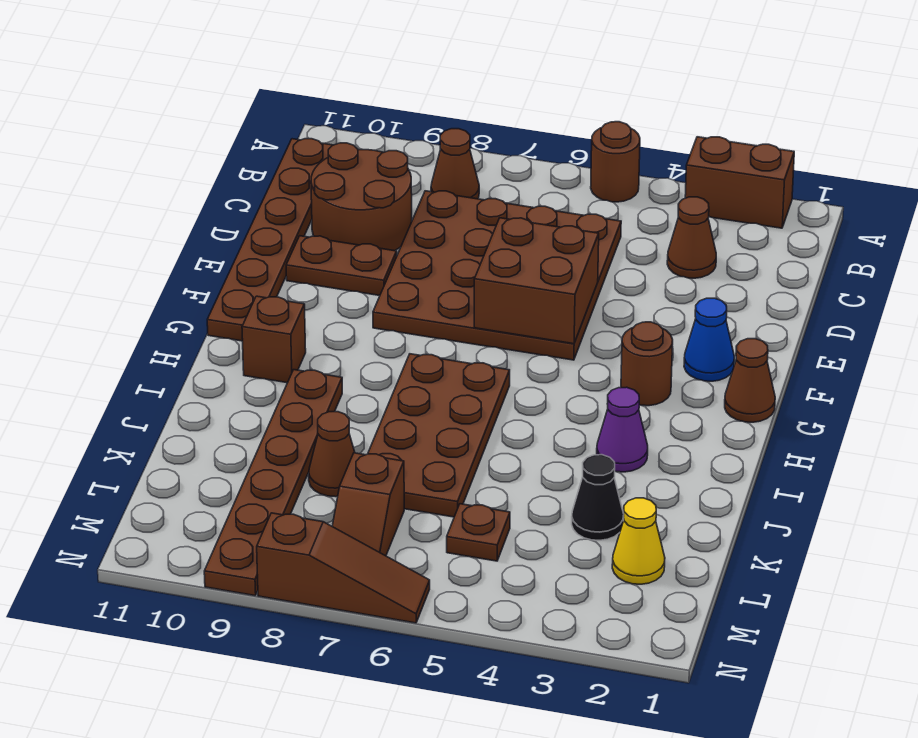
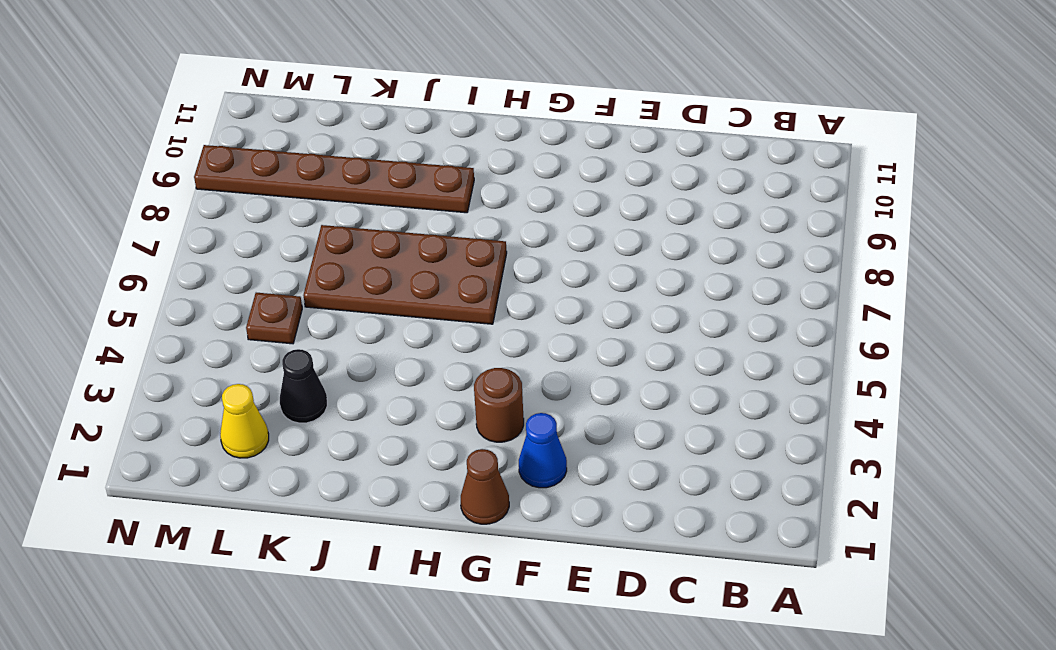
none -> brown 1x2 brick [685,137,794,228]
none -> brown 1x1 round brick [591,122,640,202]
none -> brown 1x1 cone [431,129,479,199]

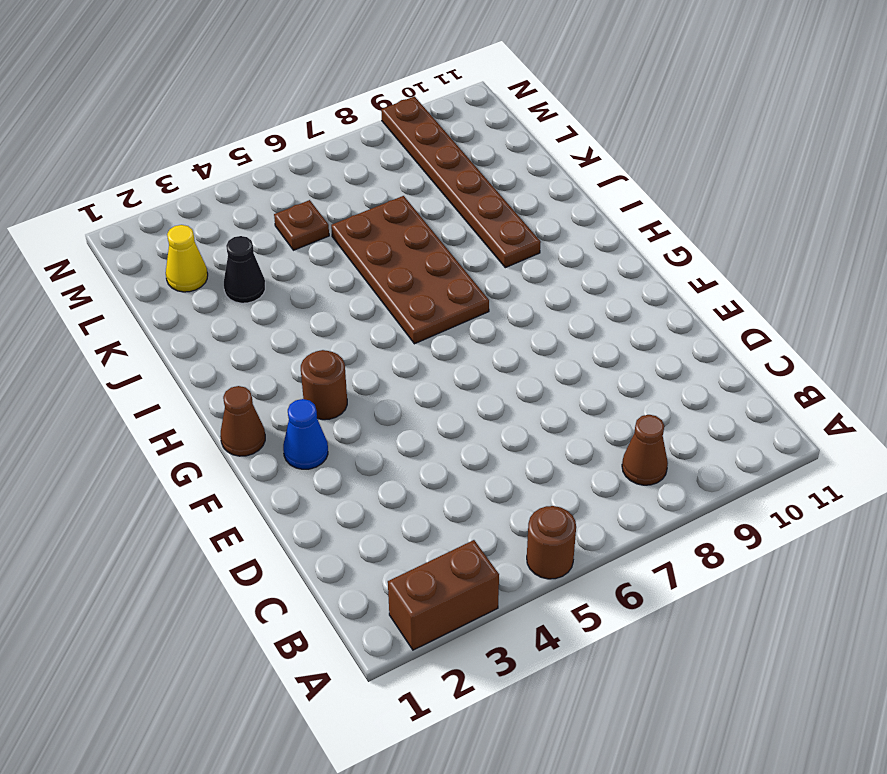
none -> brown 1x6 plate [207,139,333,341]
none -> brown 1x1 cone [667,197,716,278]
none -> brown 4x4 plate [373,191,621,360]

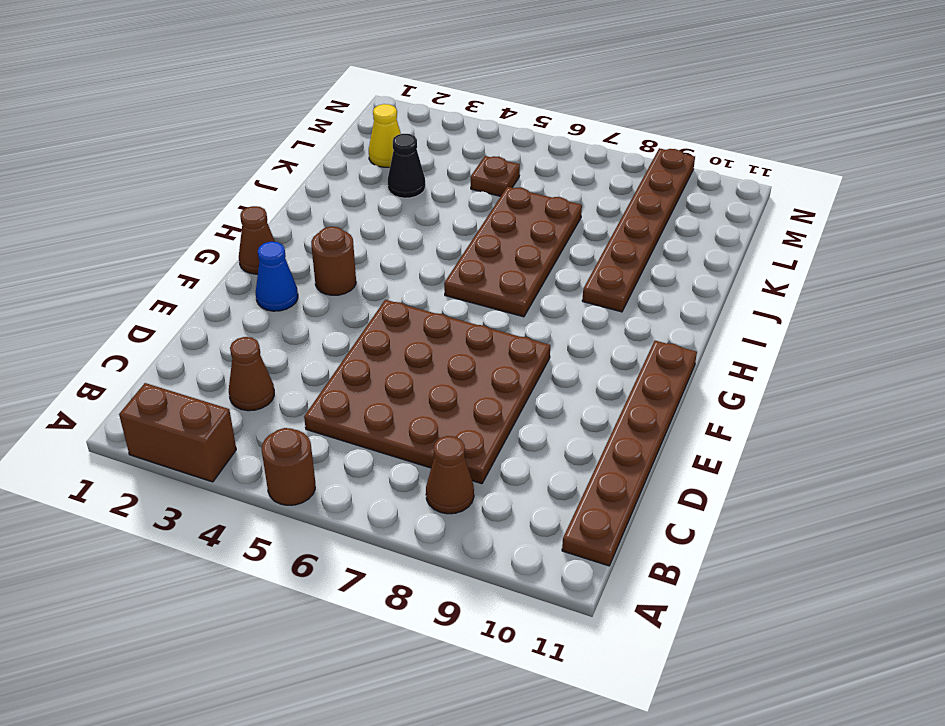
none -> brown 2x2 round brick [311,143,412,251]
none -> brown 1x2 plate [286,236,397,296]
none -> brown 1x1 brick [242,296,306,383]

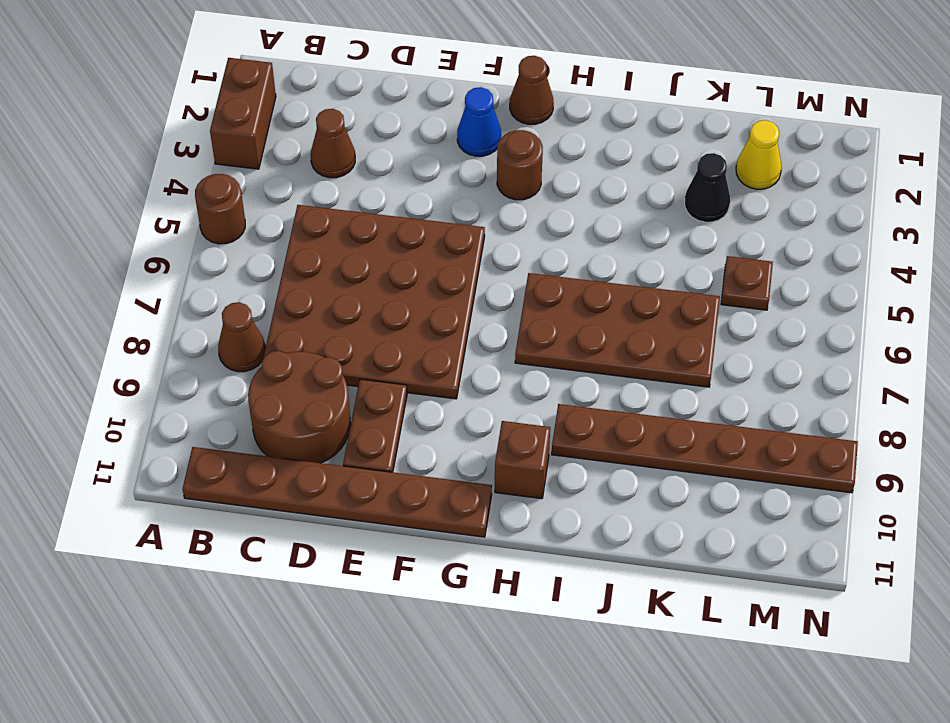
none -> purple 1x1 cone [597,387,648,472]
none -> brown 1x1 cone [309,412,355,497]
none -> brown 1x2 slope [332,453,404,556]

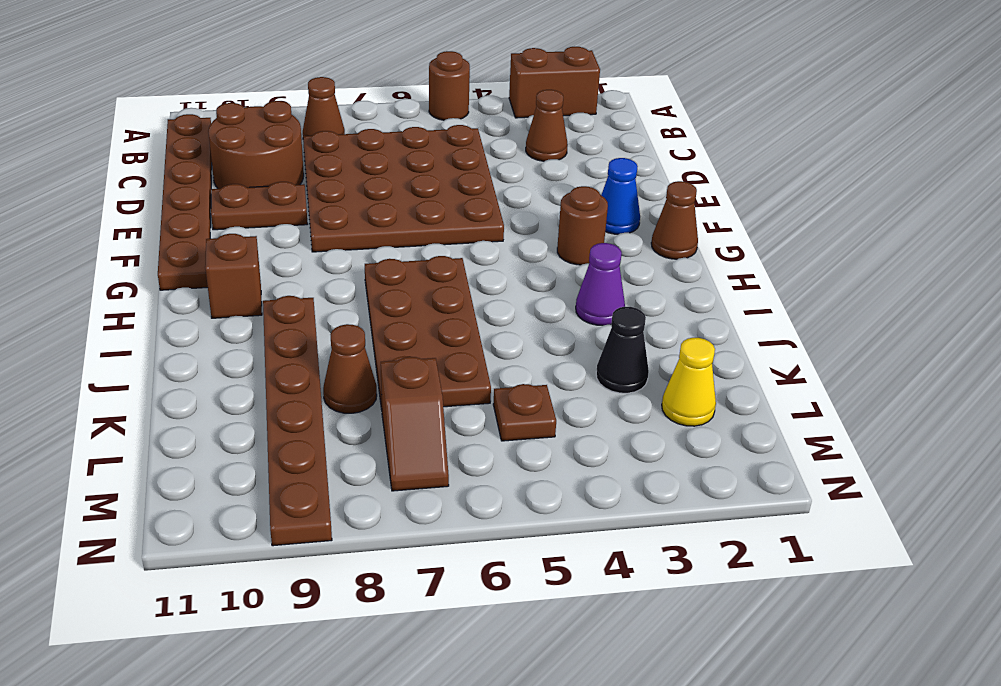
none -> brown 1x3 slope [257,513,430,623]
none -> brown 2x2 brick [474,218,599,344]

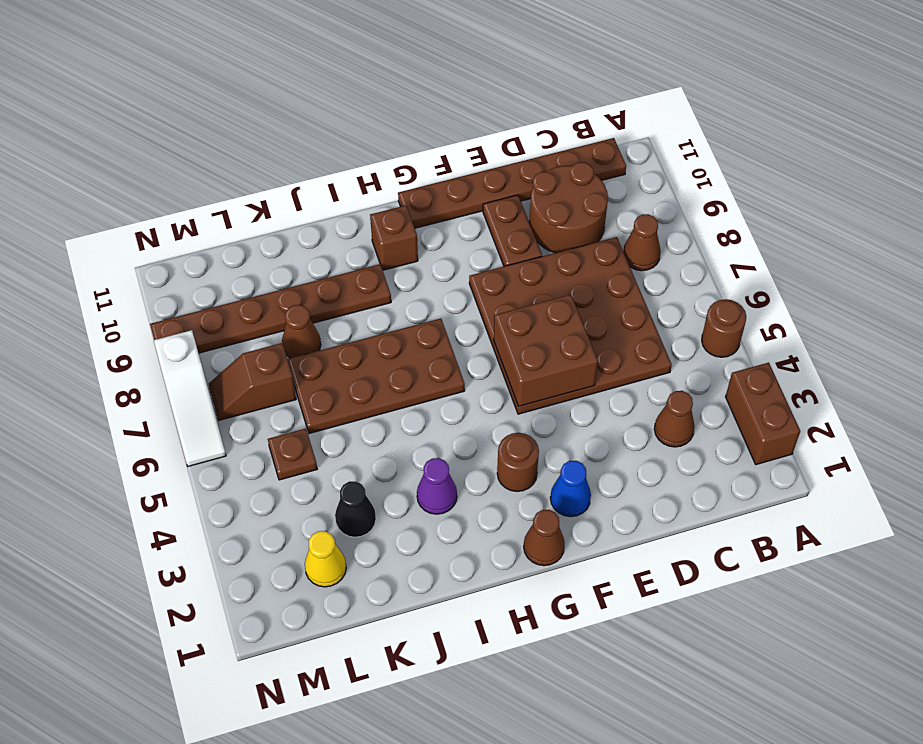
white 1x3 slope [154,330,226,466] -> brown 1x3 slope [257,513,430,623]

